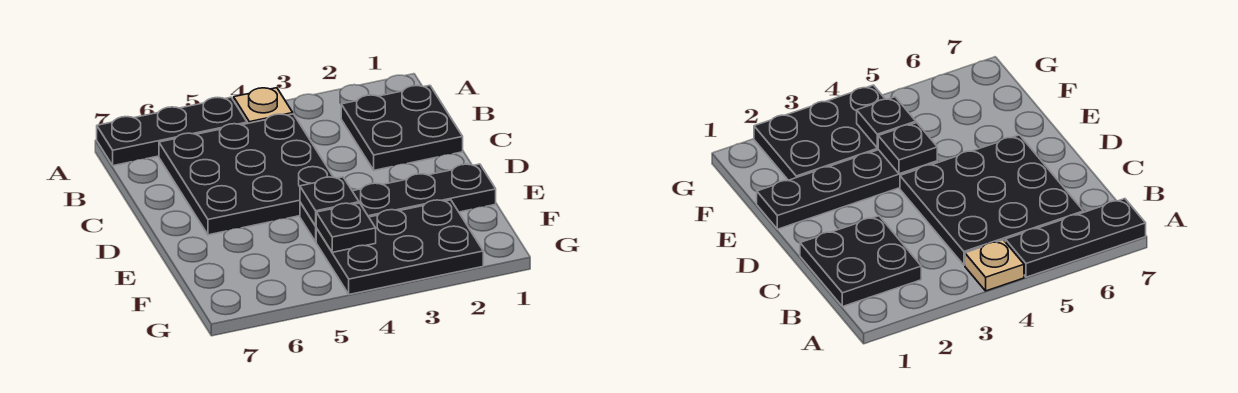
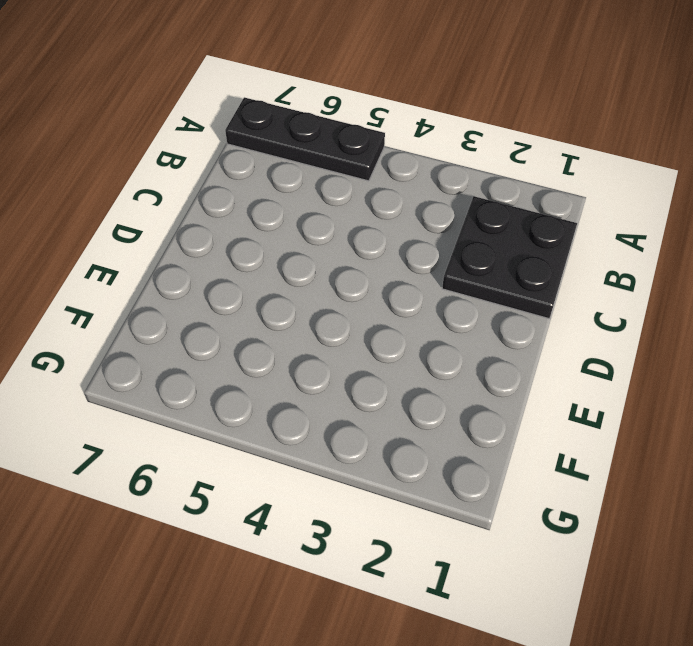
none -> tan 1x1 plate [234,88,293,124]
none -> black 3x3 plate [159,114,333,235]

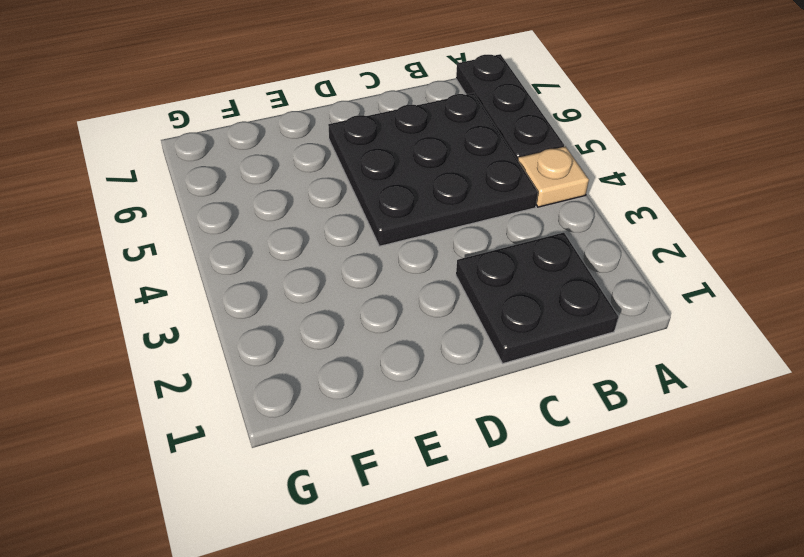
none -> black 1x4 plate [300,164,496,242]
none -> black 2x3 plate [316,200,483,294]

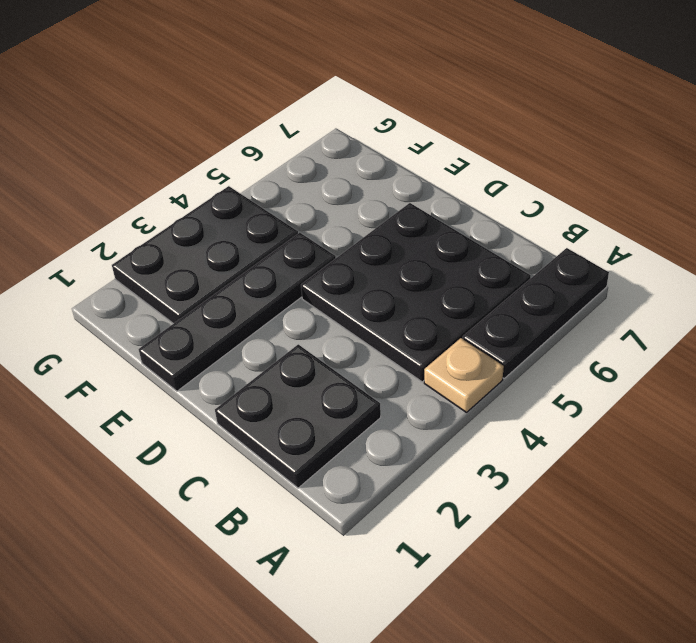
none -> black 1x1 plate [300,177,359,226]
none -> black 1x1 plate [316,203,376,252]

